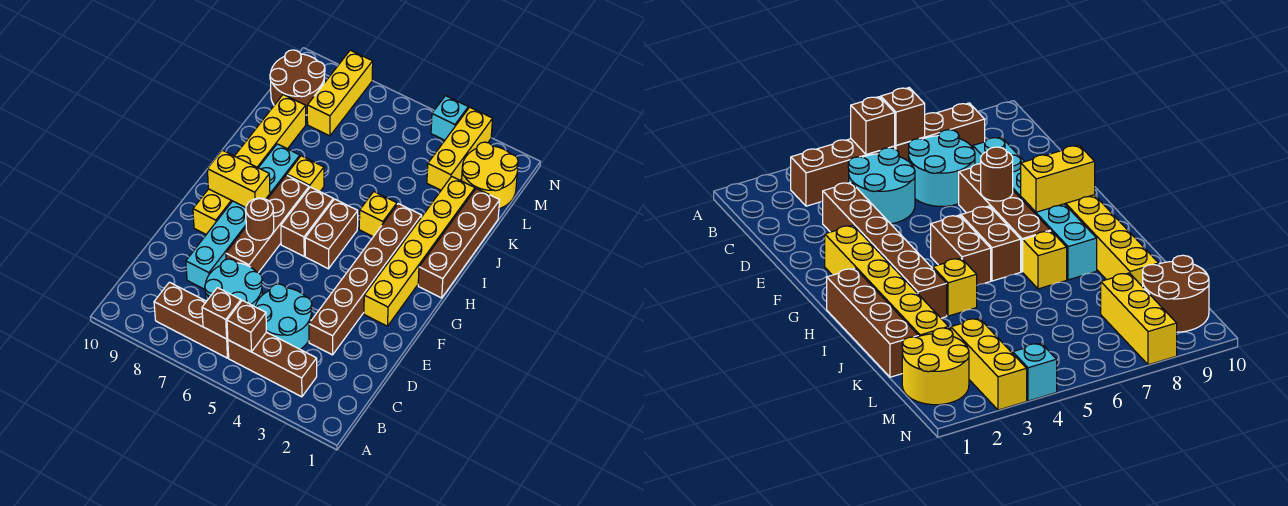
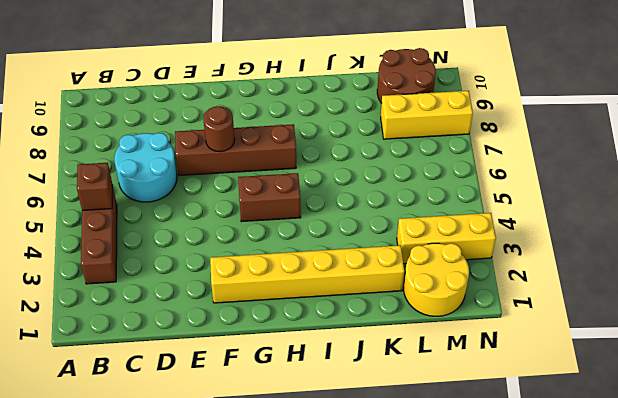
none -> brown 1x3 brick [154,282,229,358]
none -> cyan 2x2 round brick [255,284,312,349]
none -> brown 1x6 brick [309,204,422,355]

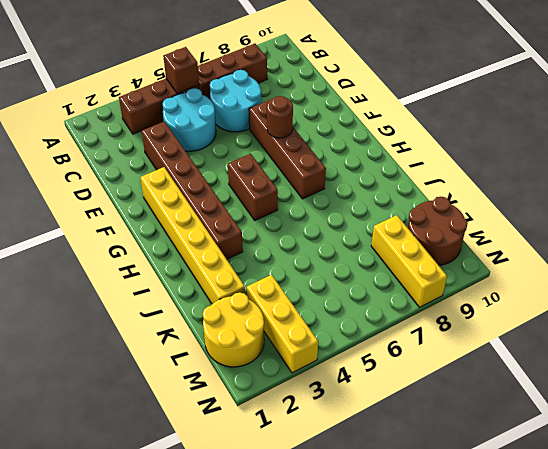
none -> cyan 1x6 brick [186,144,300,289]
none -> yellow 1x6 brick [193,95,306,234]
none -> brown 1x2 brick [281,187,333,256]

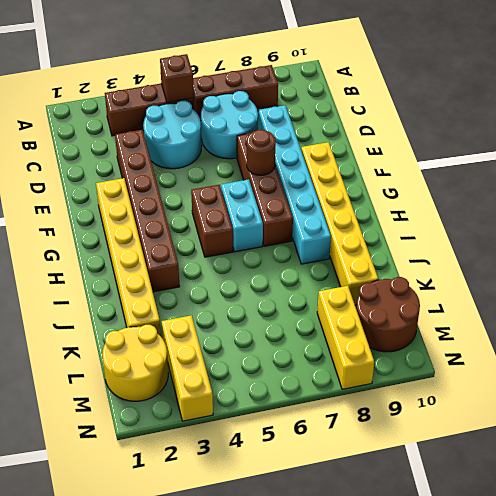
cyan 1x2 brick [221,179,263,252] -> brown 1x2 brick [281,187,333,256]
none -> brown 1x4 brick [418,188,500,298]
none -> yellow 1x1 brick [359,192,397,237]
none -> yellow 1x1 brick [287,156,324,191]

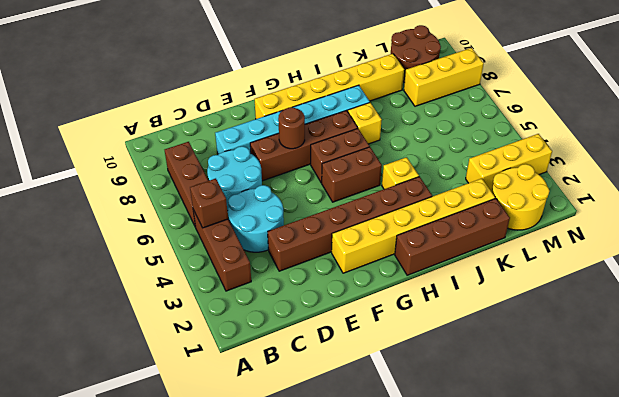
none -> cyan 1x1 brick [431,96,468,140]
none -> brown 1x1 brick [202,288,241,339]
none -> yellow 1x2 brick [207,150,270,207]

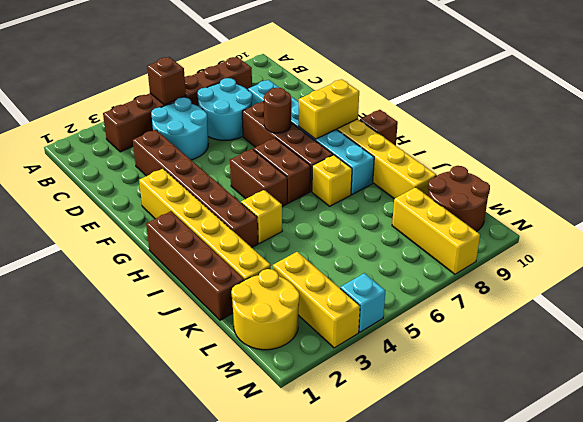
brown 1x1 brick [360,110,398,146] -> brown 1x1 brick moved to [202,288,241,339]

